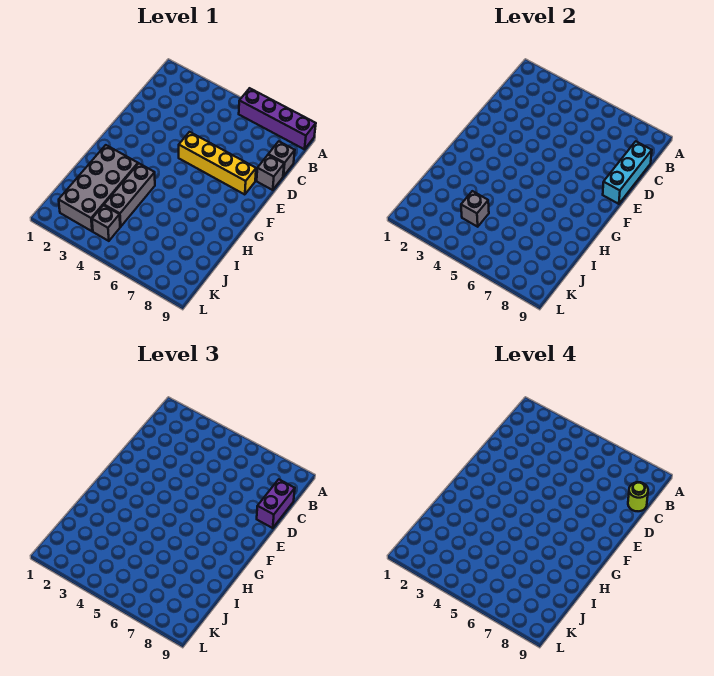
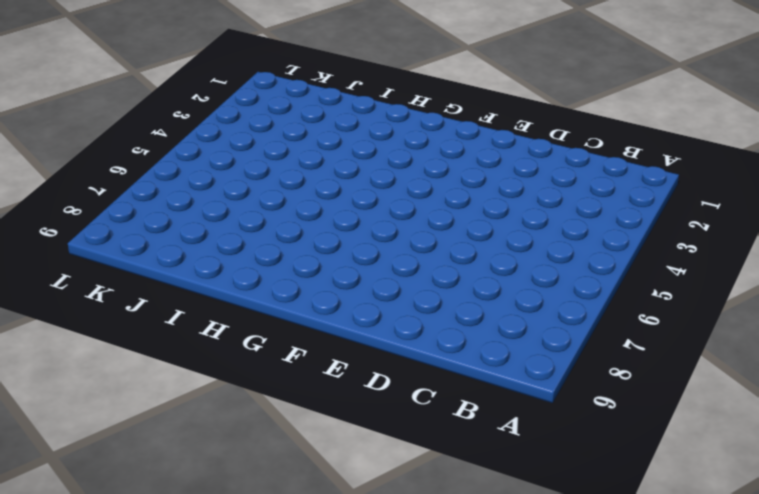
none -> purple 1x4 brick [239,88,316,149]
none -> grey 1x1 brick [268,141,295,176]

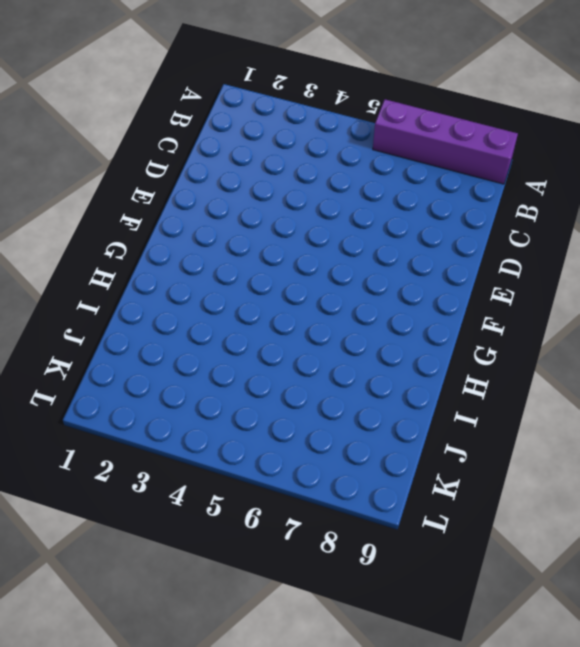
none -> grey 1x1 brick [268,141,295,176]
none -> grey 1x1 brick [257,155,284,190]

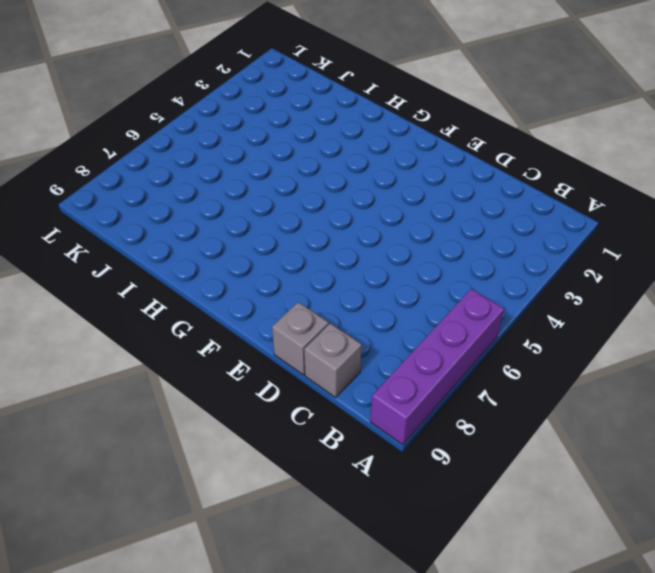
none -> yellow 1x4 brick [179,132,256,195]
none -> grey 2x4 brick [59,145,138,231]

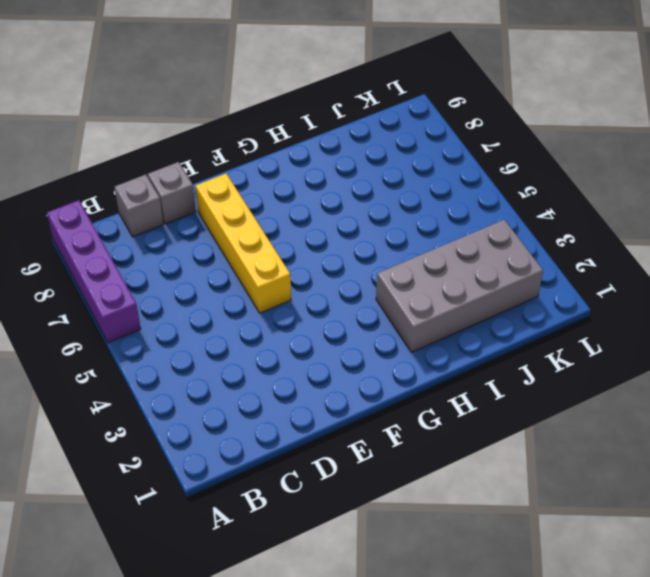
none -> grey 1x3 brick [104,164,155,227]
none -> grey 1x1 brick [92,205,120,241]

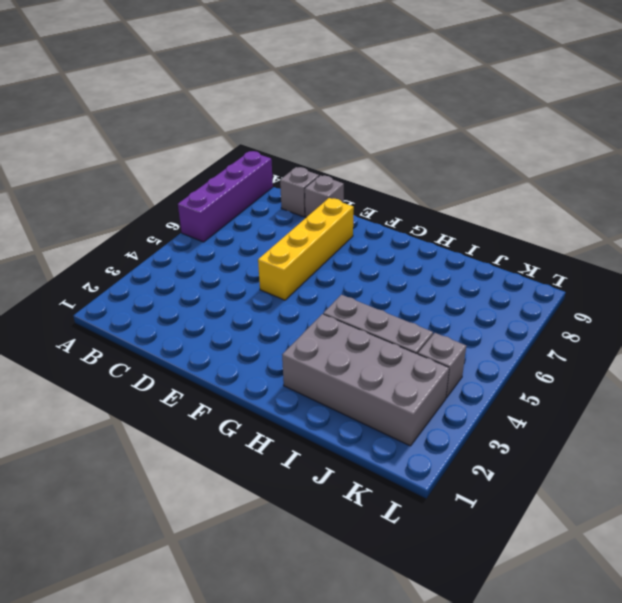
none -> cyan 1x3 brick [603,141,652,204]
none -> grey 1x1 brick [461,191,489,227]

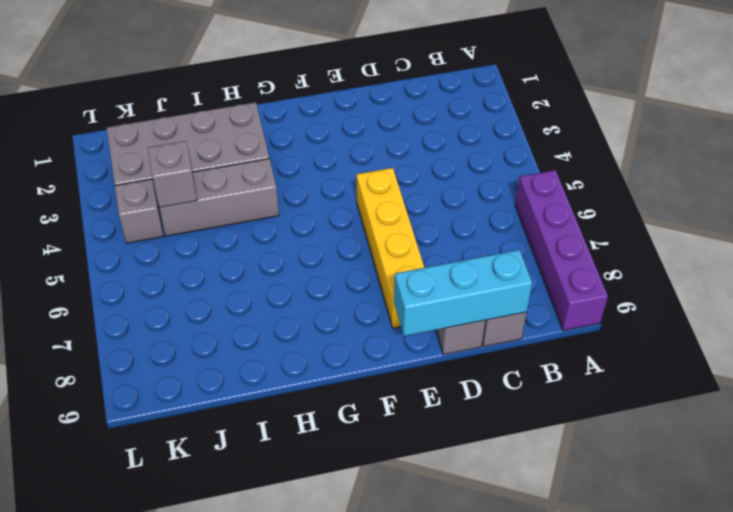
none -> purple 1x2 brick [257,479,295,528]
none -> lime 1x1 round brick [628,482,648,511]

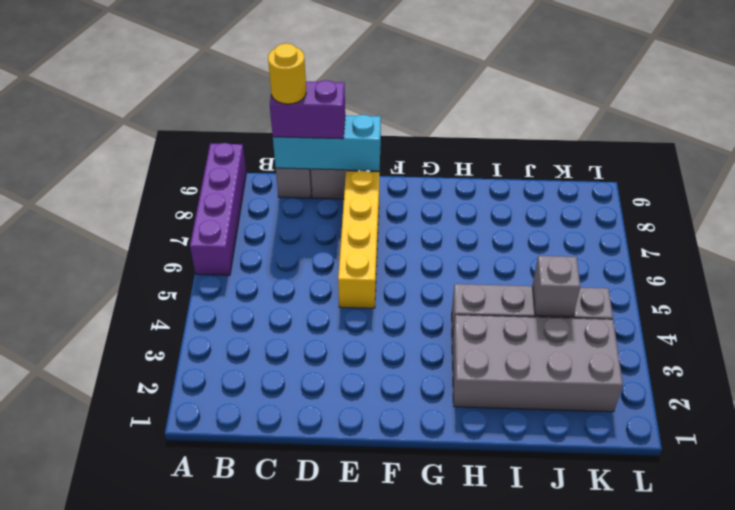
yellow 1x1 round brick [268,43,306,104] -> lime 1x1 round brick [628,482,648,511]

